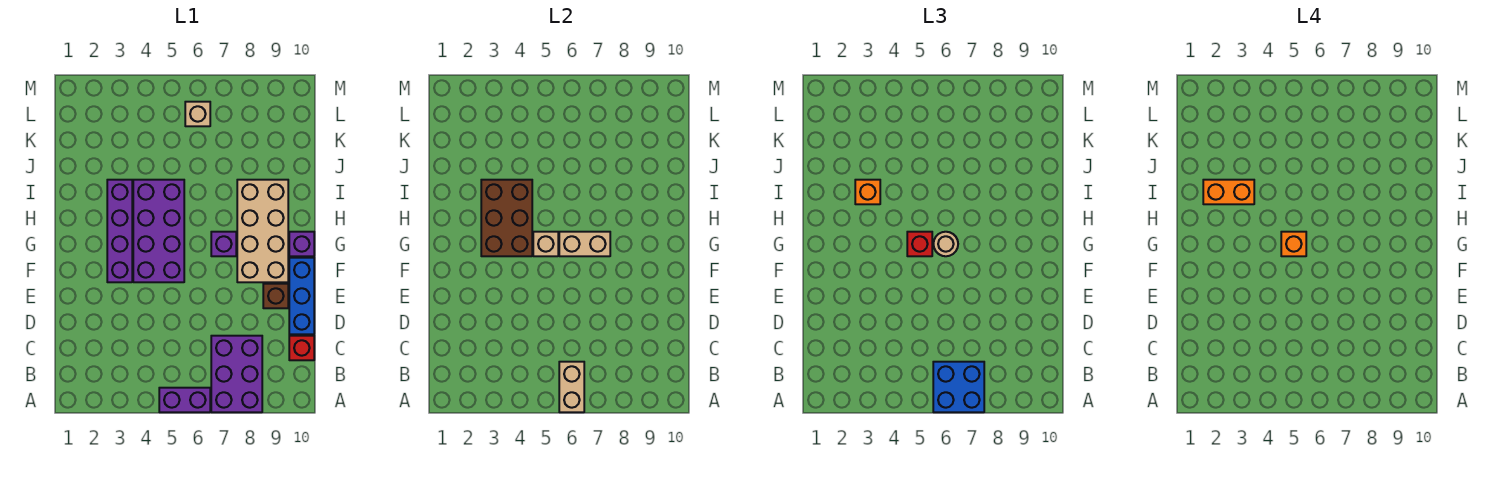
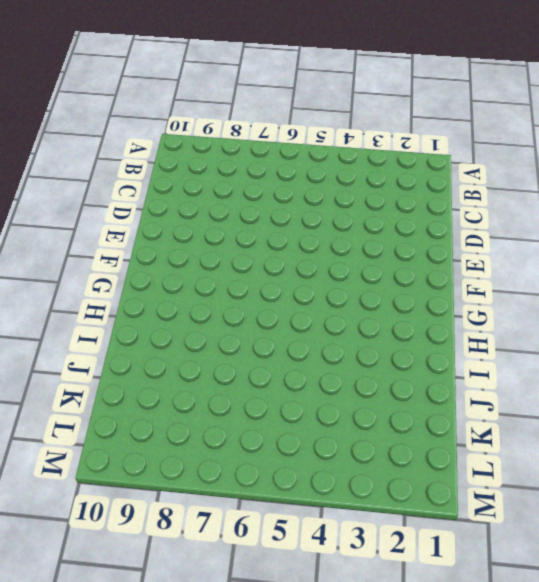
none -> purple 1x2 brick [159,388,210,412]
none -> purple 2x3 brick [211,336,262,412]
none -> red 1x1 brick [289,336,314,360]

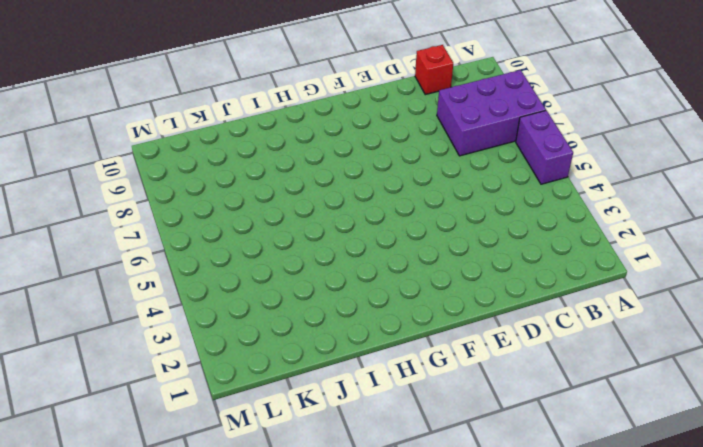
none -> blue 1x3 brick [289,258,314,334]
none -> brown 1x1 brick [263,284,288,308]
none -> purple 1x4 brick [107,180,132,282]

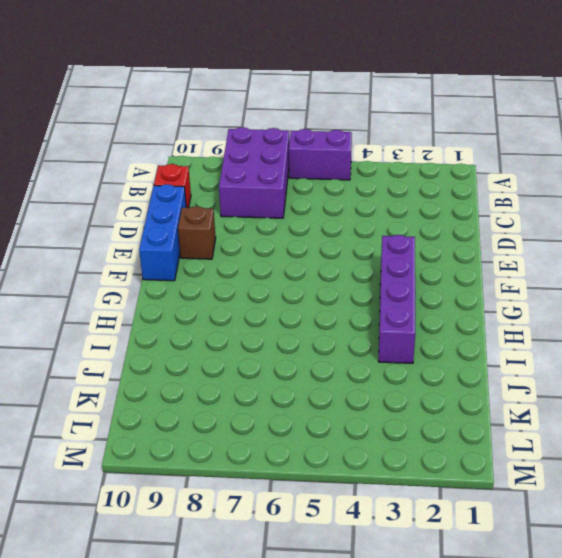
none -> purple 2x4 brick [133,180,184,282]
none -> tan 2x4 brick [237,180,288,282]
none -> purple 1x1 brick [211,232,236,256]

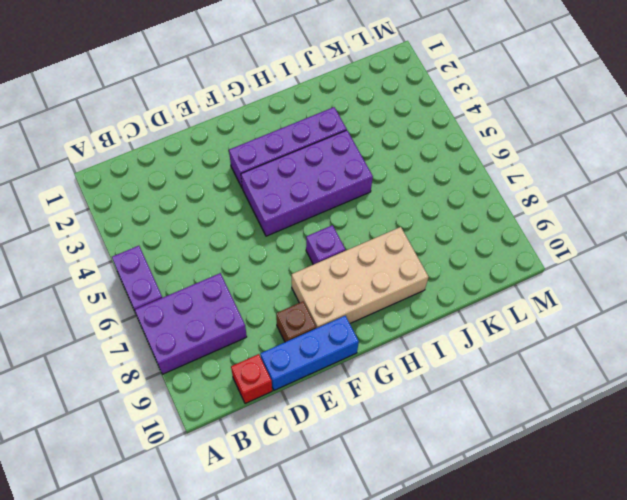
none -> purple 1x1 brick [289,232,314,256]
none -> tan 1x1 brick [185,102,210,126]
none -> tan 1x2 brick [559,362,584,412]

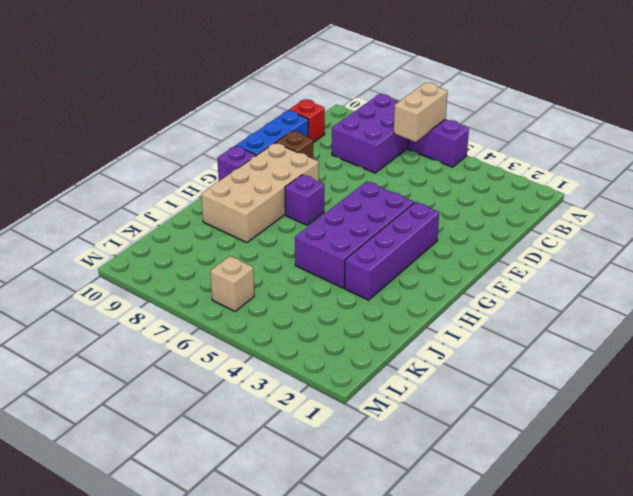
none -> brown 2x3 brick [481,180,532,256]
none -> tan 1x1 brick [533,232,558,256]
none -> tan 1x2 brick [559,232,610,256]

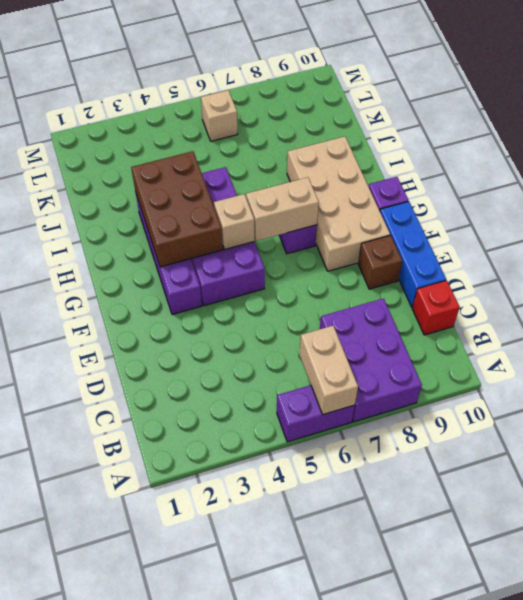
none -> blue 2x2 brick [933,362,984,412]
none -> red 1x1 brick [907,232,932,256]
none -> tan 1x1 round brick [934,232,958,256]

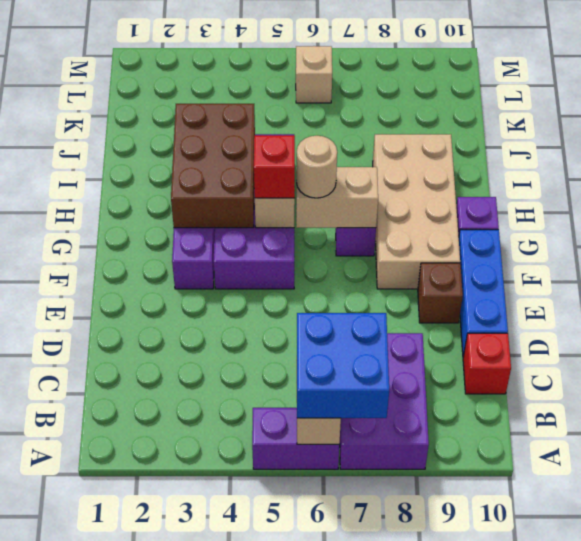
none -> orange 1x1 brick [855,180,880,204]
none -> orange 1x1 brick [1281,232,1306,256]
none -> orange 1x2 brick [1203,180,1254,204]

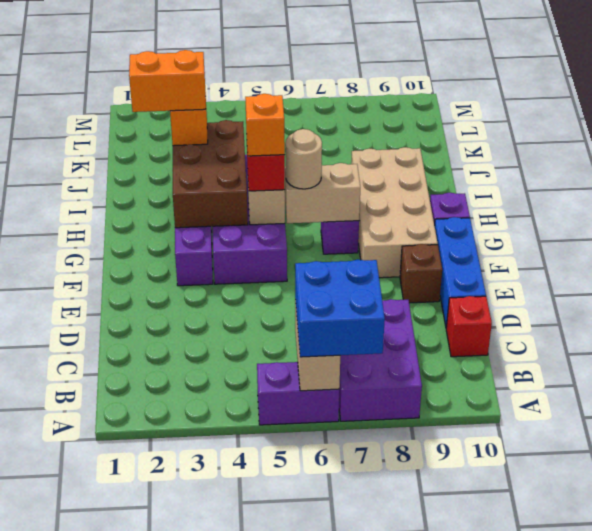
none -> tan 1x1 brick [185,102,210,126]

